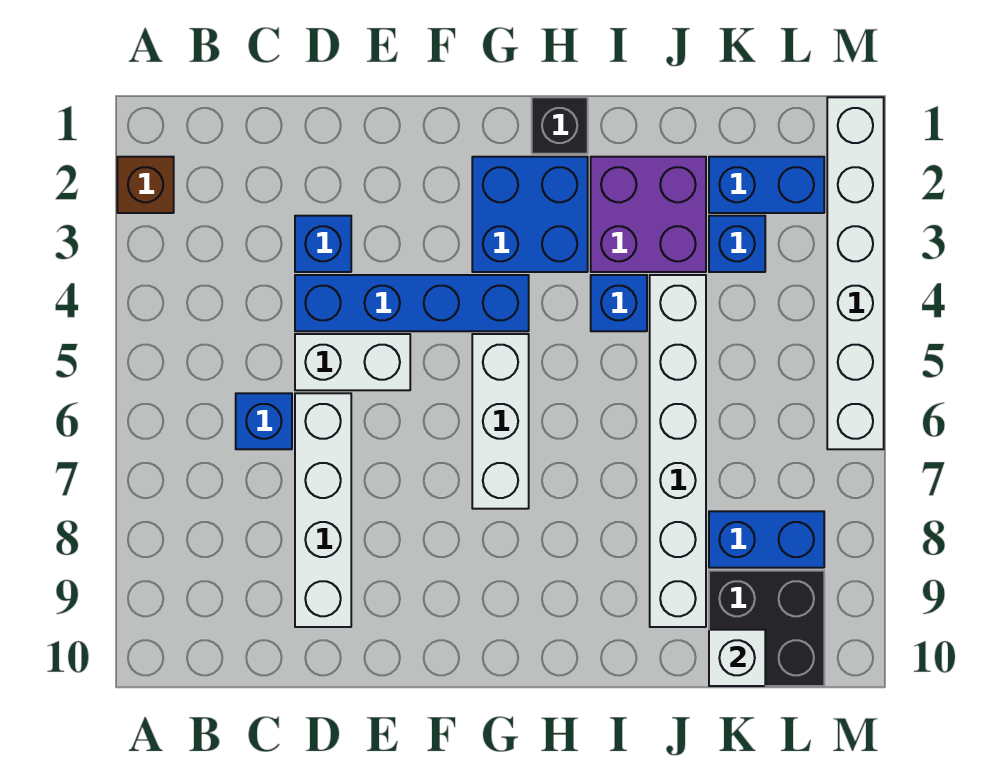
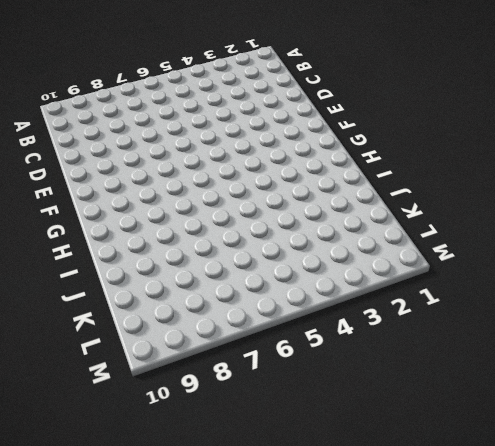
none -> brown 1x1 brick [117,157,174,213]
none -> blue 1x1 brick [236,393,292,449]
none -> blue 1x1 brick [295,216,351,272]

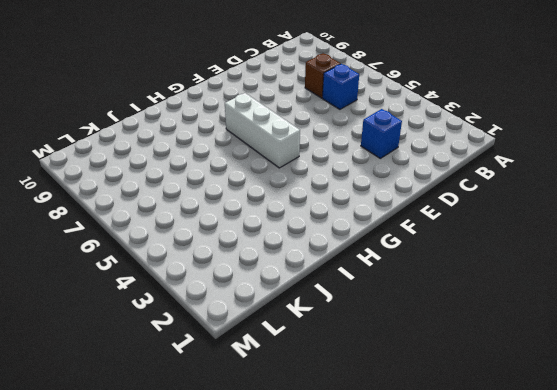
brown 1x1 brick [305,53,341,98] -> brown 1x1 brick moved to [117,157,174,213]
none -> blue 1x4 brick [295,275,529,331]
none -> white 1x2 brick [295,334,410,390]
none -> white 1x4 brick [295,393,351,627]

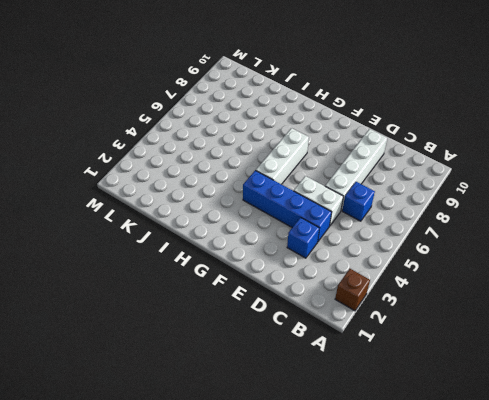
none -> blue 2x2 brick [472,157,588,272]
none -> black 1x1 brick [532,97,588,154]
none -> purple 2x2 brick [591,157,706,272]

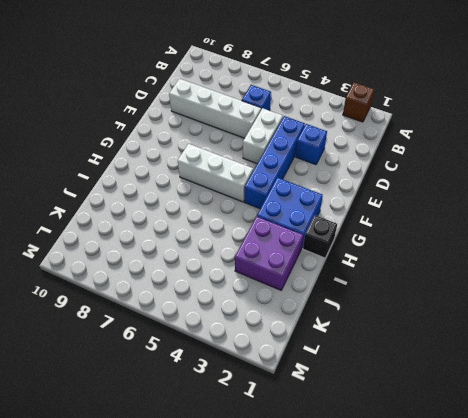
none -> blue 1x1 brick [591,275,647,331]
none -> white 1x6 brick [650,275,706,627]
none -> blue 1x2 brick [709,157,824,213]

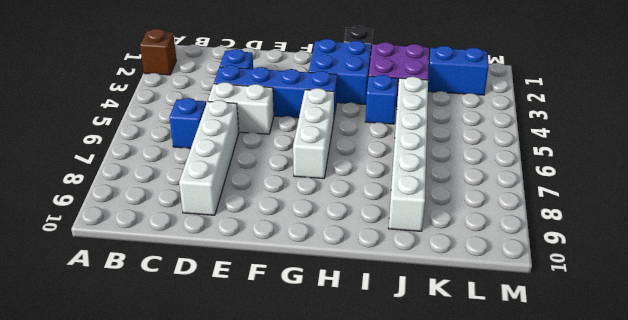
none -> blue 1x1 brick [709,216,765,272]
none -> blue 1x2 brick [709,511,824,568]
none -> black 2x2 brick [709,571,824,686]

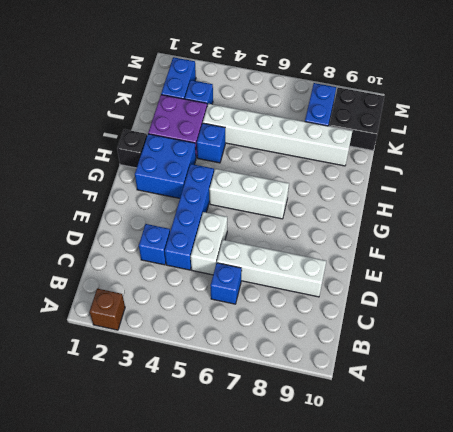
none -> white 1x6 brick [827,97,884,449]
none -> white 1x1 brick [709,630,765,686]

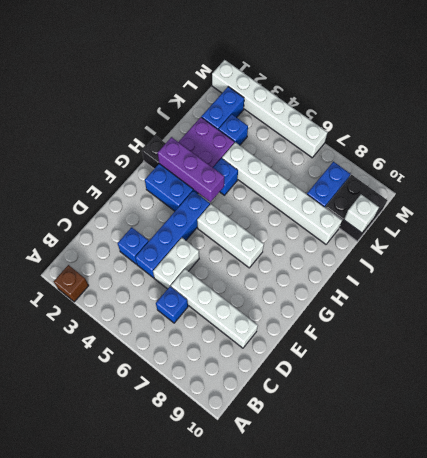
purple 1x3 brick [158,137,224,202] -> none

